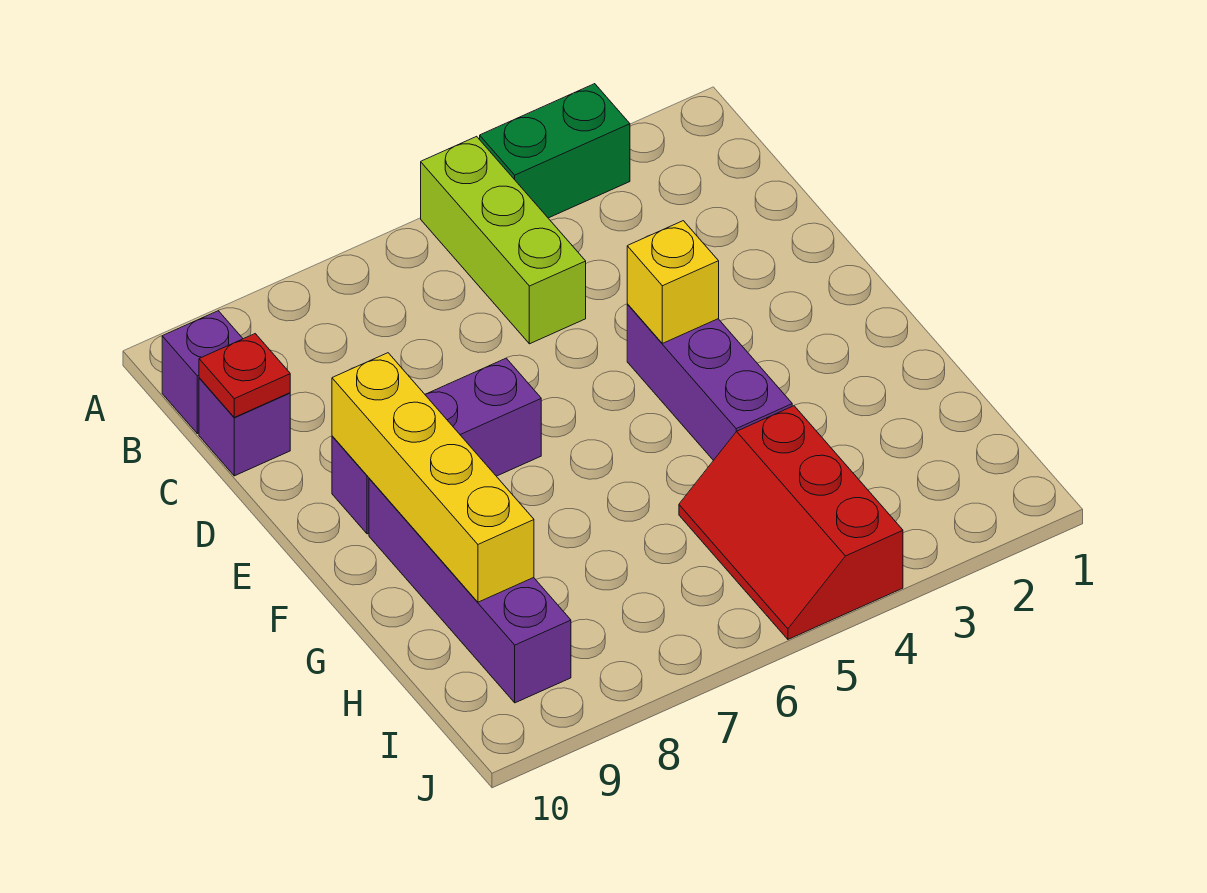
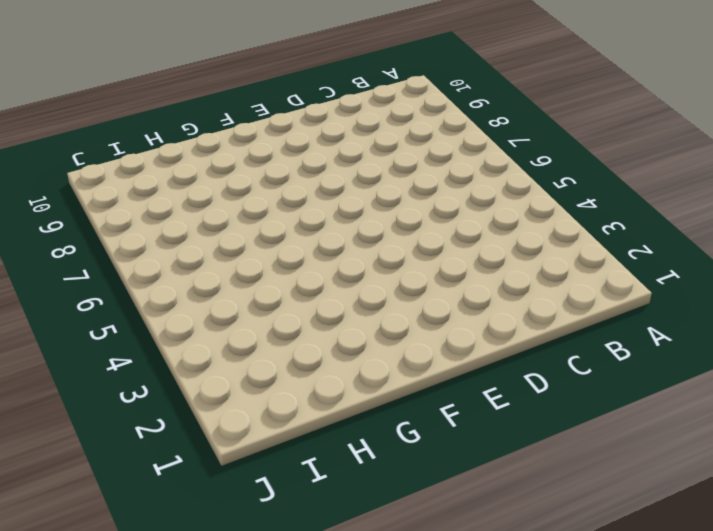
none -> green 1x2 brick [480,84,630,218]
none -> lime 1x3 brick [421,136,586,344]

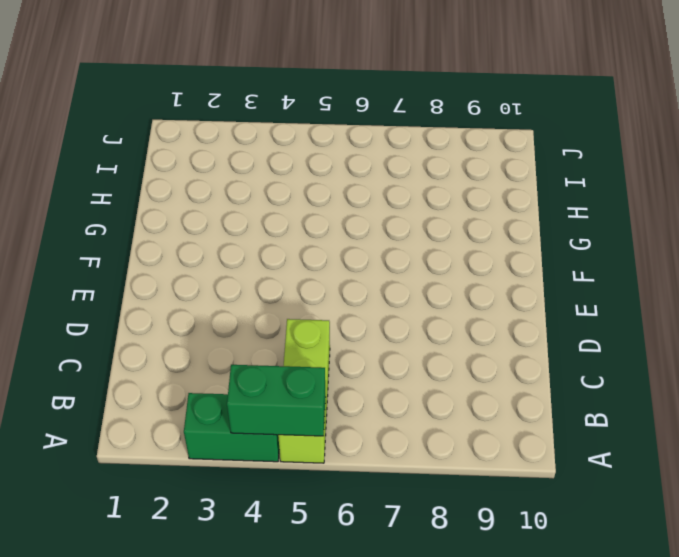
green 1x2 brick [227,365,325,436] -> none
none -> purple 1x1 brick [162,311,243,434]
none -> purple 1x1 brick [199,378,290,476]

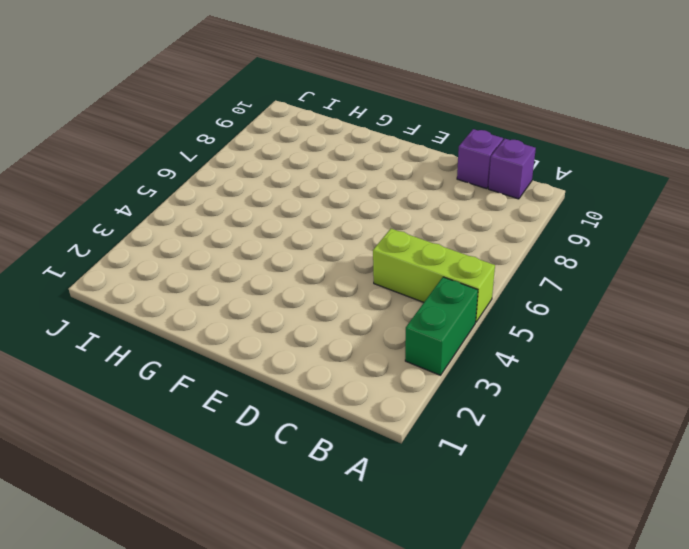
none -> purple 1x3 brick [627,304,792,460]
none -> purple 1x3 brick [332,358,541,534]

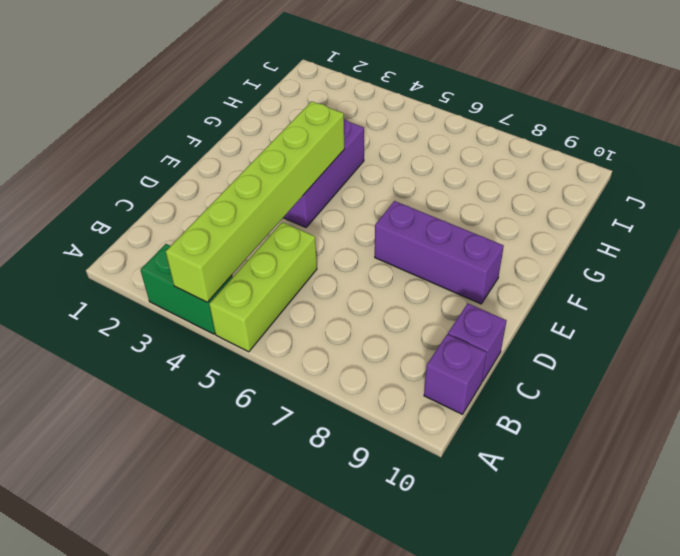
lime 1x6 brick [166,101,345,302] -> yellow 1x1 brick [627,221,719,343]
none -> purple 1x4 brick [369,478,571,703]
none -> red 2x3 slope [679,406,903,639]

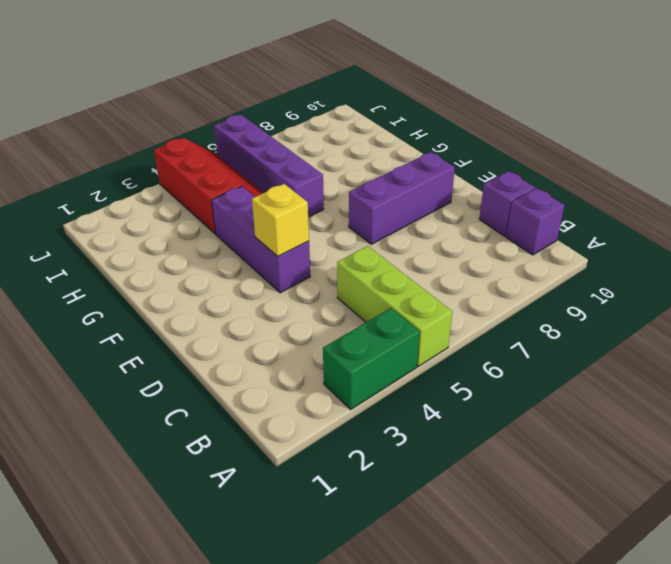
purple 1x4 brick [214,115,324,217] -> purple 1x4 brick moved to [369,478,571,703]
none -> red 1x1 plate [199,334,290,417]
none -> yellow 1x4 brick [332,353,534,602]

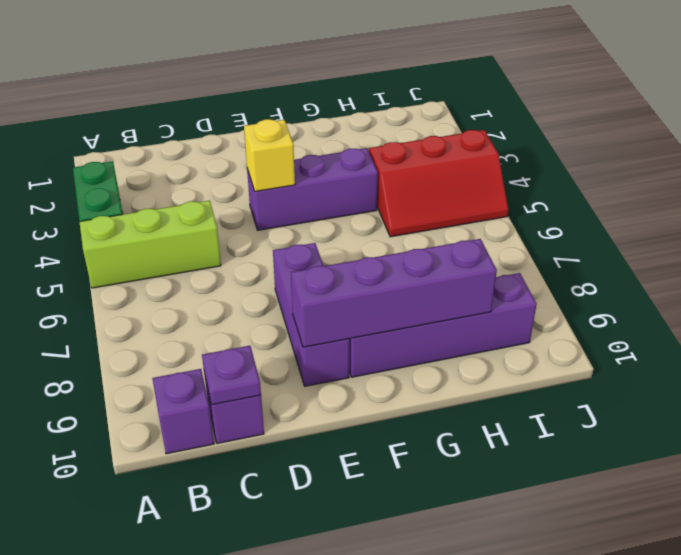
purple 1x1 plate [202,346,261,405] -> red 1x1 plate [199,334,290,417]
purple 1x4 brick [291,239,497,347] -> yellow 1x4 brick [332,353,534,602]

